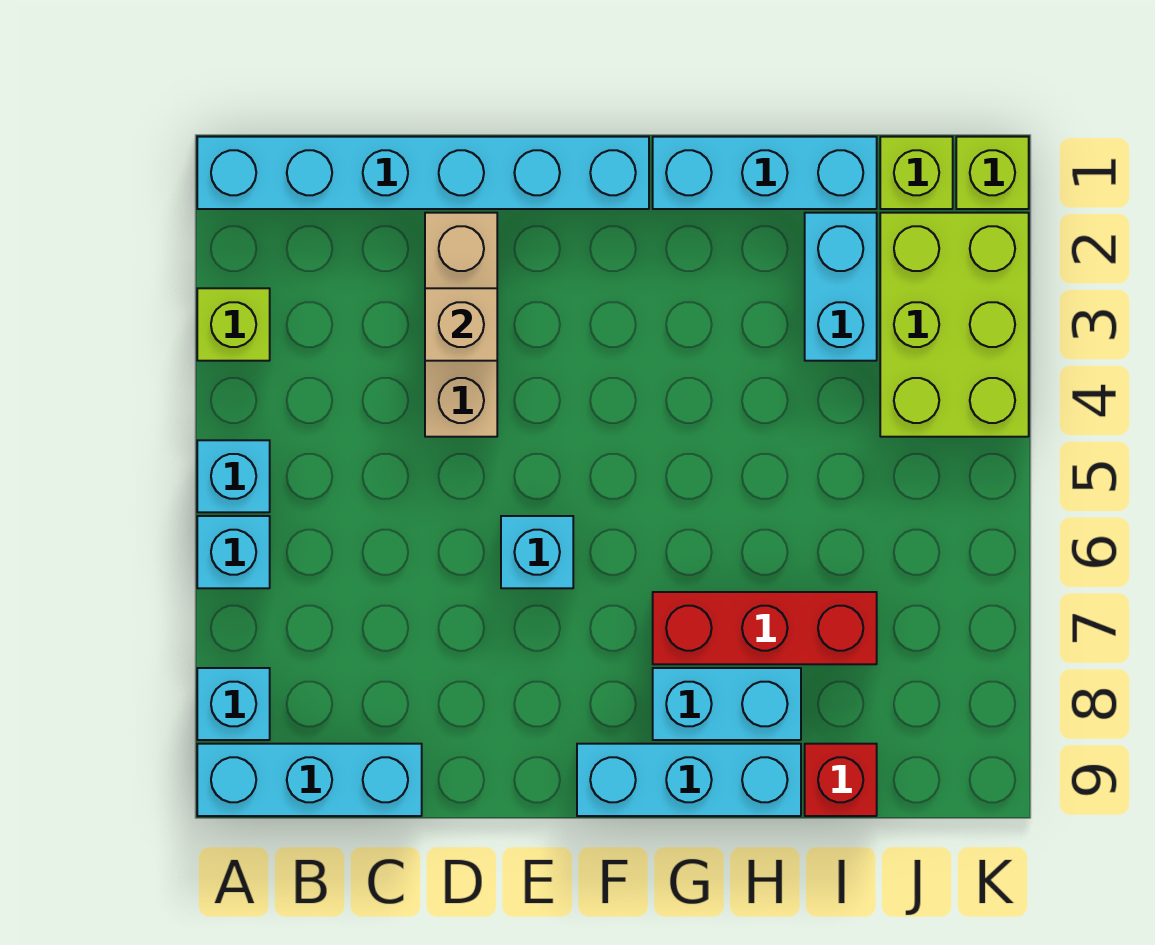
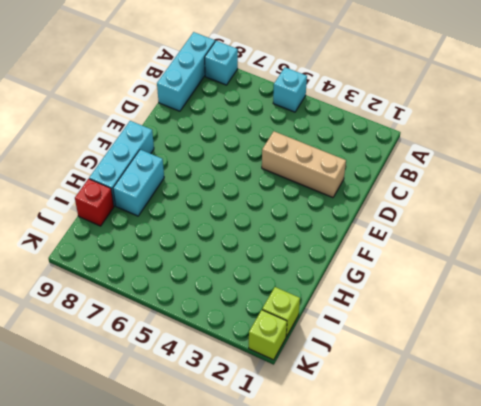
none -> cyan 1x6 brick [197,137,649,209]
none -> lime 1x1 brick [197,288,270,361]
none -> cyan 1x1 brick [197,516,270,588]

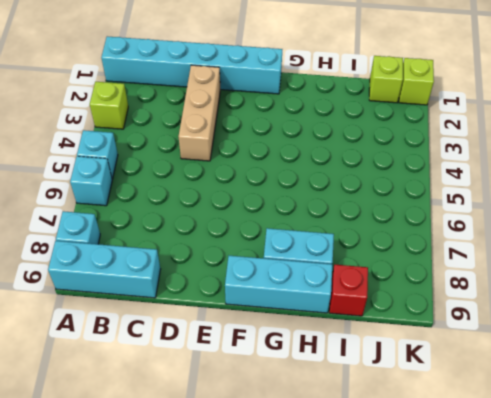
none -> cyan 1x1 brick [501,516,573,588]
none -> cyan 1x3 brick [653,137,877,209]
none -> red 1x3 brick [653,592,877,664]

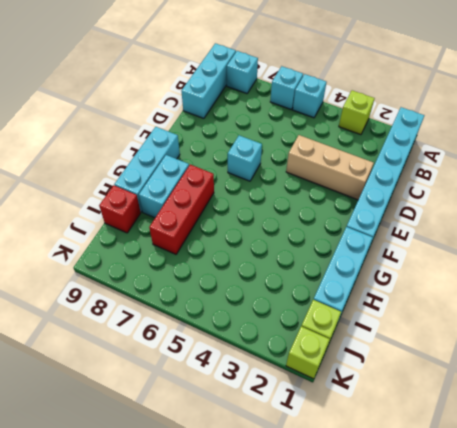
none -> cyan 1x2 brick [805,213,877,361]
none -> lime 2x3 brick [880,213,1029,437]
none -> tan 1x1 brick [425,288,497,361]

